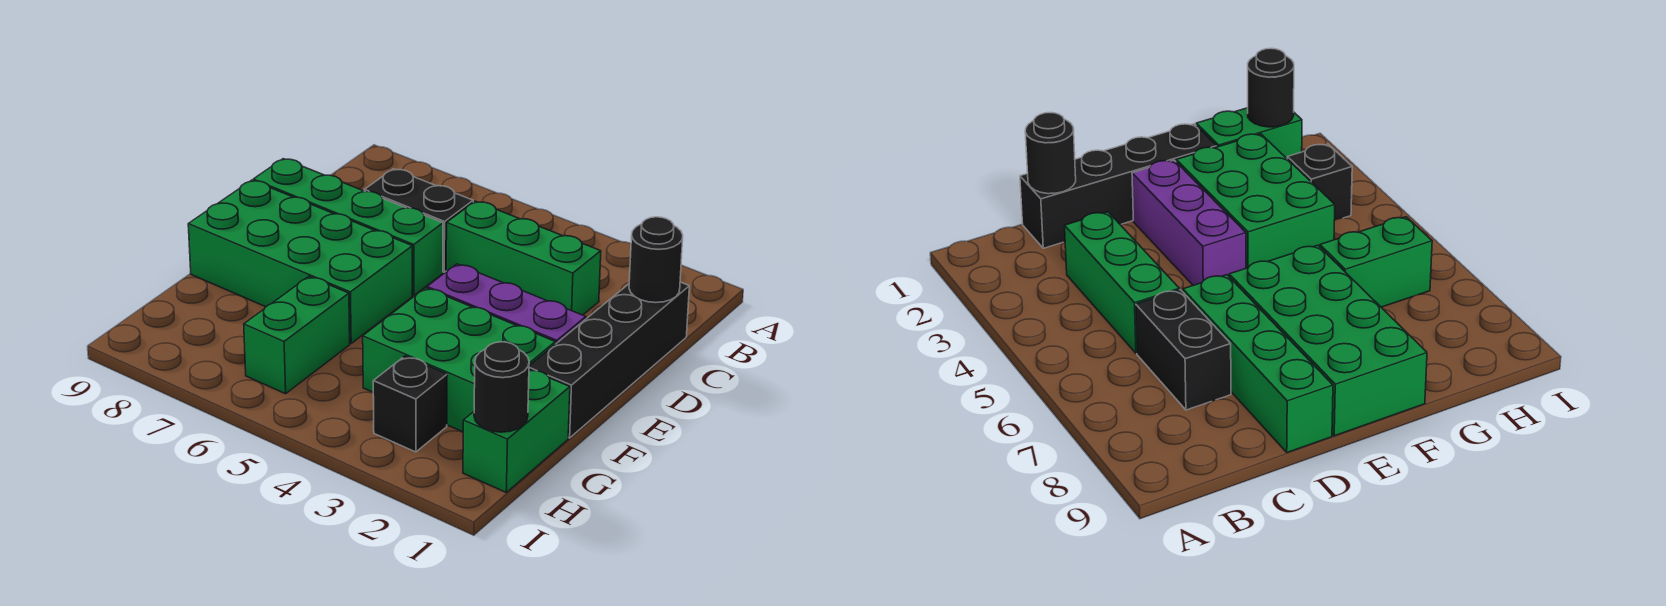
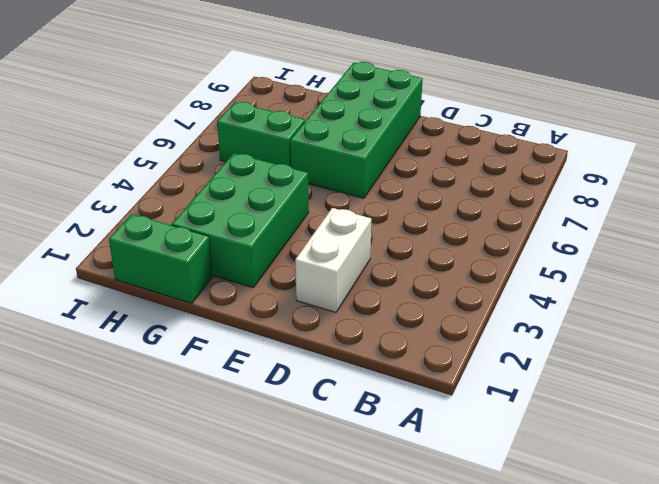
white 1x2 brick [295,208,371,312] -> none
none -> black 1x4 brick [529,282,689,438]
none -> green 1x3 brick [446,201,601,315]
none -> black 1x2 brick [364,169,473,272]

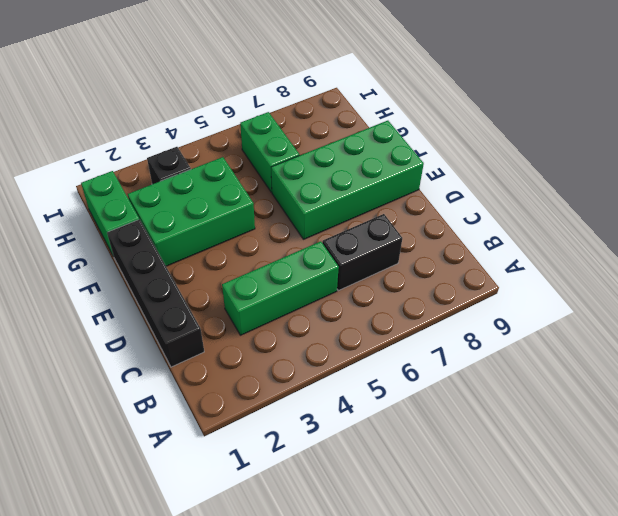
none -> green 1x4 brick [253,159,443,296]
none -> purple 1x3 brick [427,264,586,344]
none -> black 1x1 round brick [629,217,683,303]

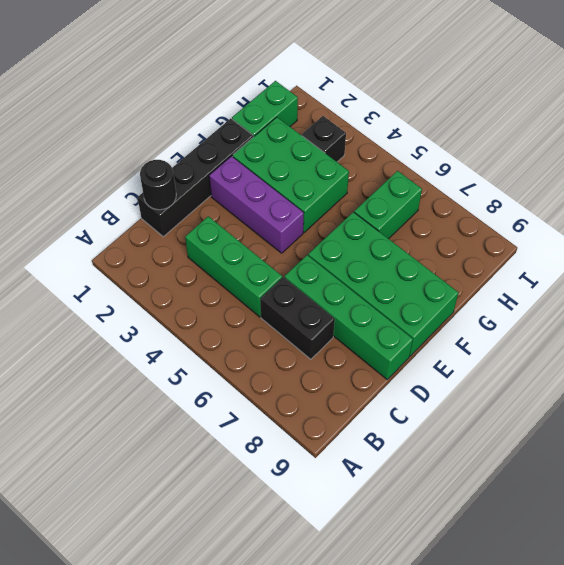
none -> black 1x1 round brick [474,342,529,432]

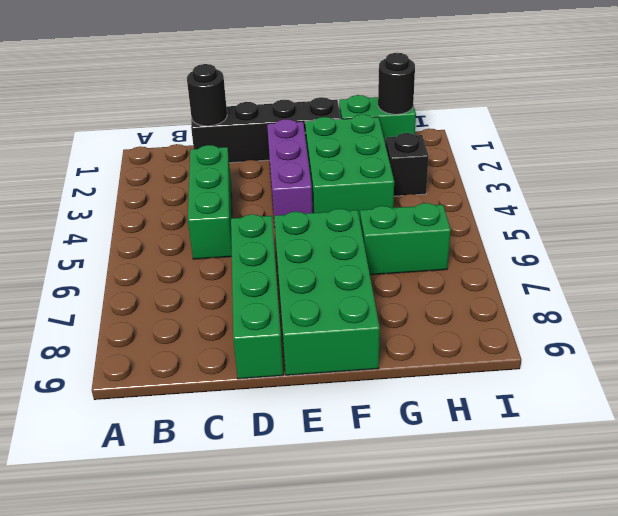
none -> black 1x2 brick [364,169,473,272]

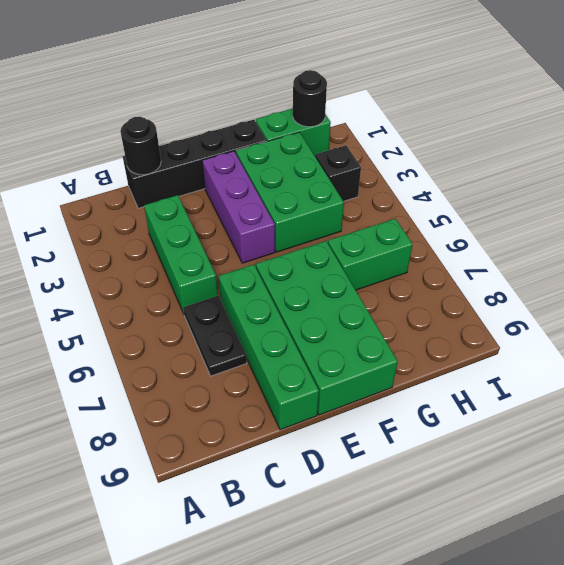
black 1x2 plate [183,296,247,376] -> black 1x2 brick [364,169,473,272]

